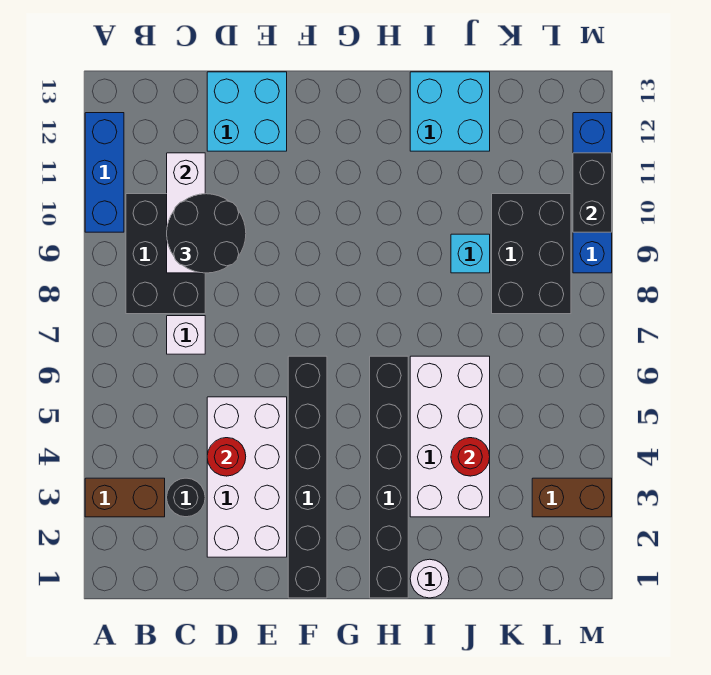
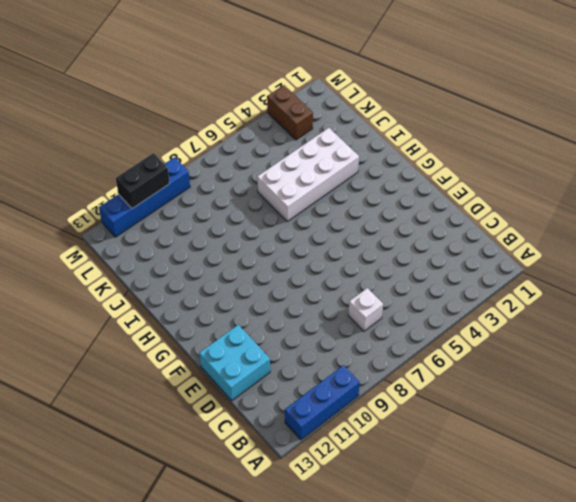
none -> brown 1x2 brick [85,478,165,517]
none -> black 2x3 brick [126,194,205,314]
none -> black 1x1 round brick [167,478,205,517]

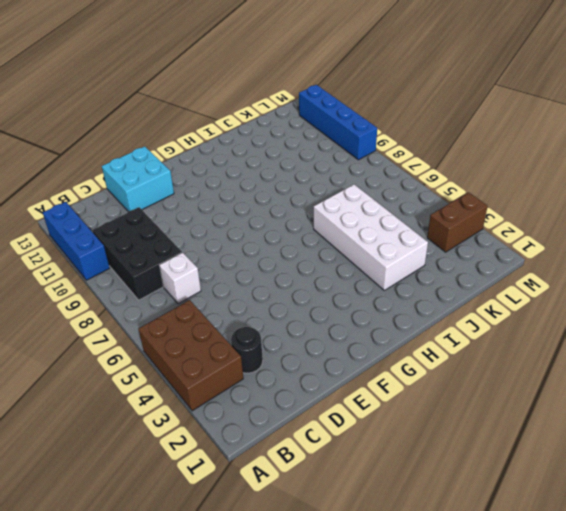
brown 2x3 brick [139,300,243,411] -> brown 1x2 brick [85,478,165,517]
none -> white 2x4 brick [207,397,287,557]
none -> black 1x6 brick [288,356,327,598]
none -> black 1x6 brick [370,356,408,598]

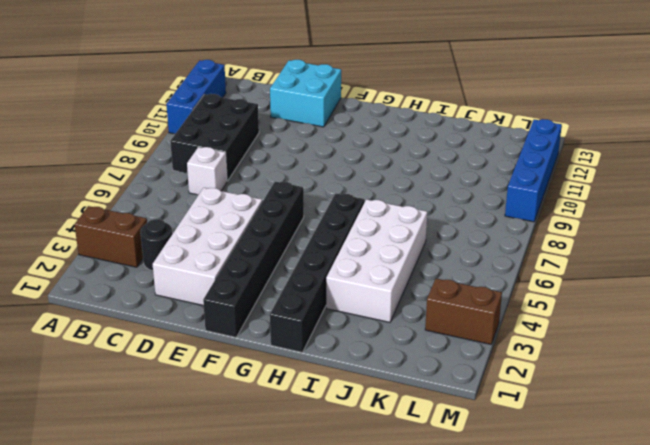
none -> white 1x1 round brick [410,559,449,598]
none -> cyan 2x2 brick [410,72,490,151]
none -> cyan 1x1 brick [451,234,490,273]

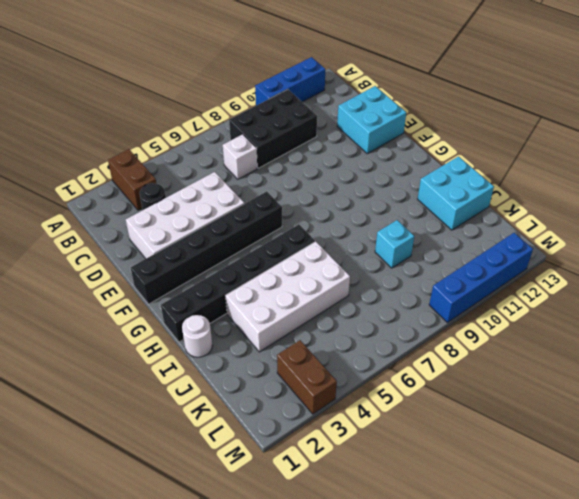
none -> black 2x3 brick [492,194,571,314]
none -> white 1x3 brick [167,153,205,273]
none -> red 1x1 round brick [207,438,246,476]

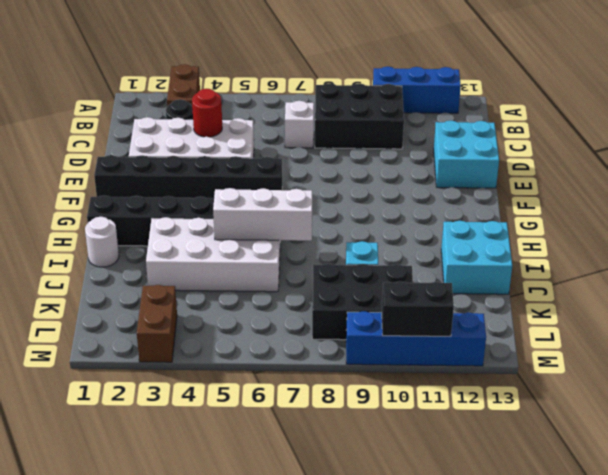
white 1x3 brick [213,188,312,241] -> white 1x3 brick moved to [167,153,205,273]
none -> red 1x1 round brick [451,438,490,476]
none -> black 2x2 round brick [167,194,246,273]

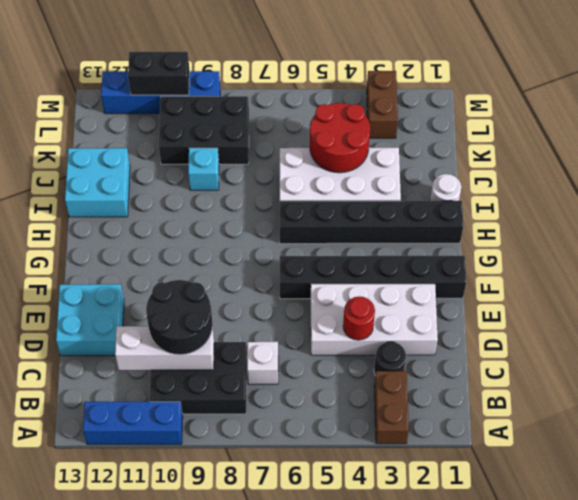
red 2x2 round brick [310,103,370,173] -> red 1x1 round brick [451,438,490,476]

